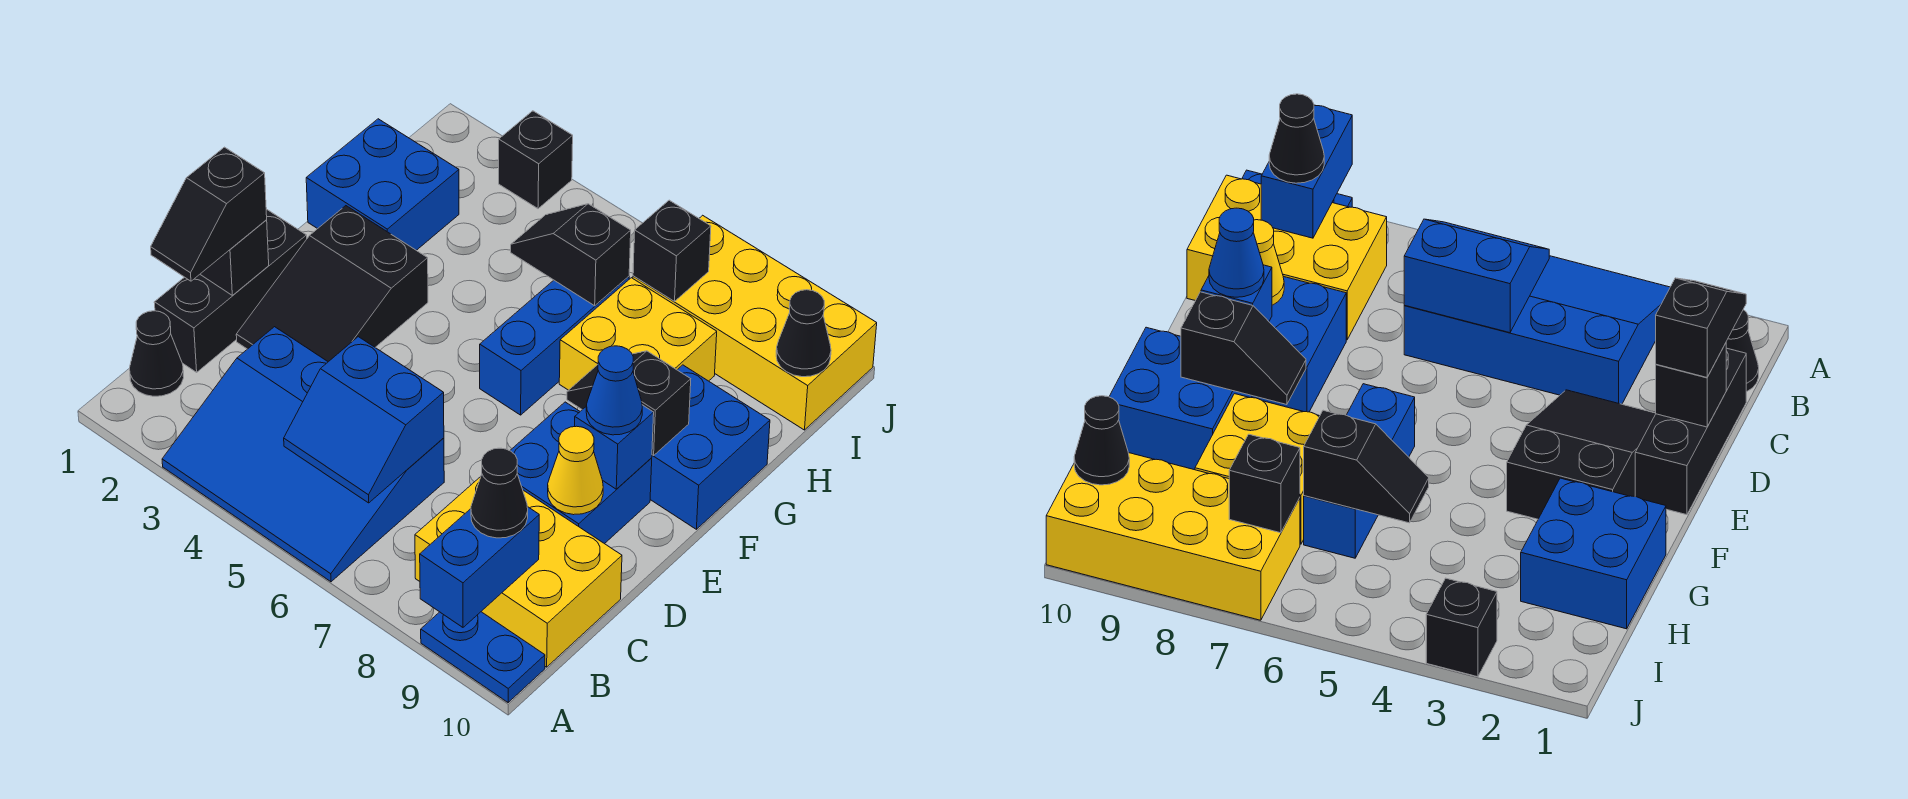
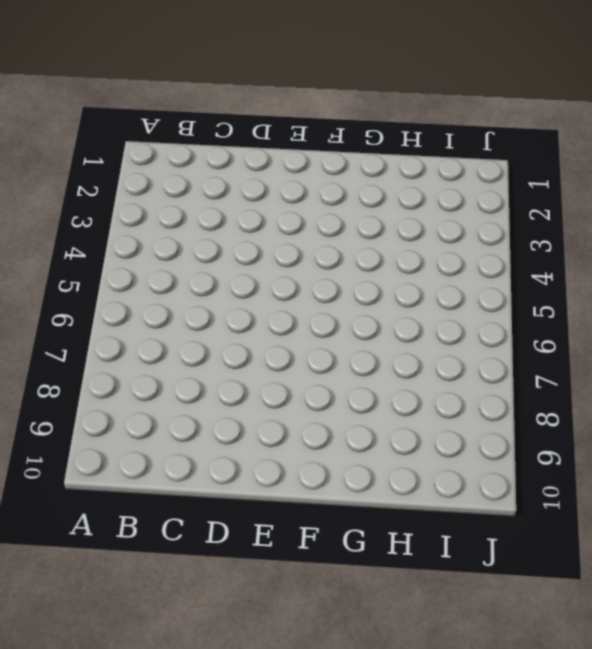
none -> blue 3x4 slope [162,327,444,582]
none -> blue 1x2 plate [421,612,545,702]
none -> black 1x1 cone [130,311,184,396]

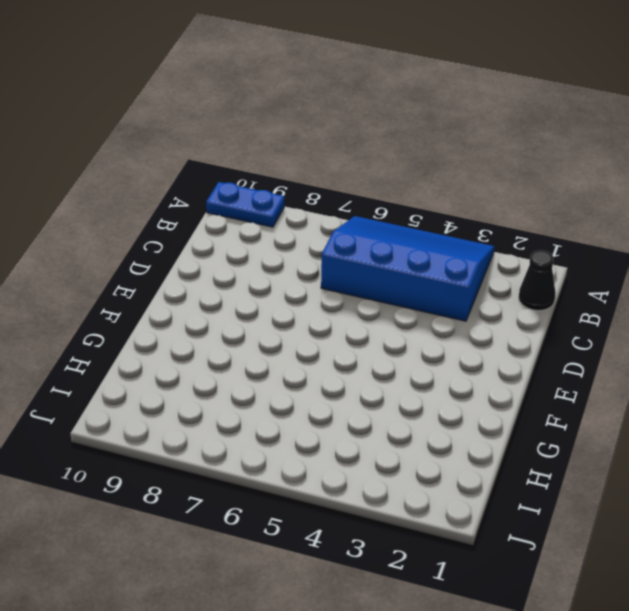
none -> yellow 2x3 brick [415,477,622,667]
none -> black 1x3 brick [154,210,307,372]
none -> black 2x3 slope [236,206,428,362]

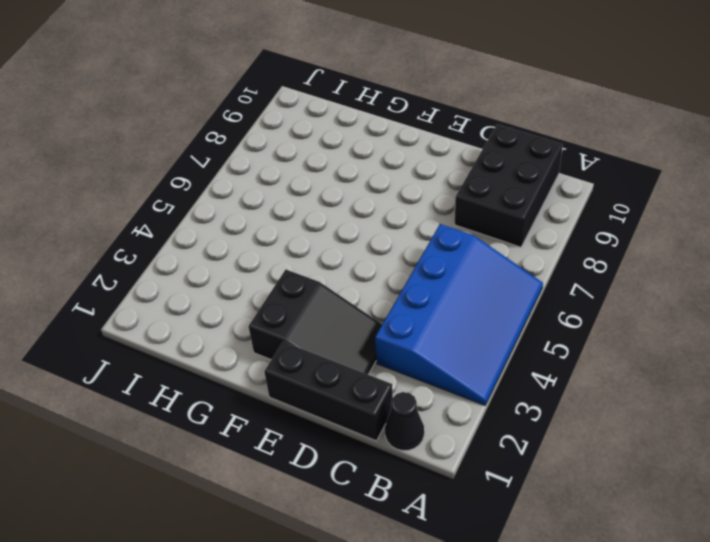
black 2x3 brick [455,124,563,247] -> yellow 2x3 brick [415,477,622,667]
none -> blue 1x2 plate [421,612,545,702]
none -> blue 2x2 brick [510,402,652,544]
none -> blue 1x3 brick [480,277,629,415]

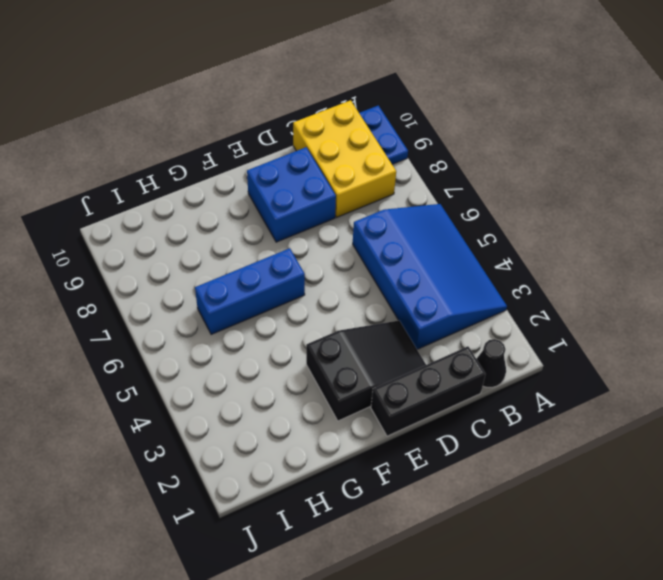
none -> blue 2x2 brick [650,365,770,529]
none -> blue 2x2 brick [306,119,459,250]
none -> yellow 2x2 brick [559,278,717,390]

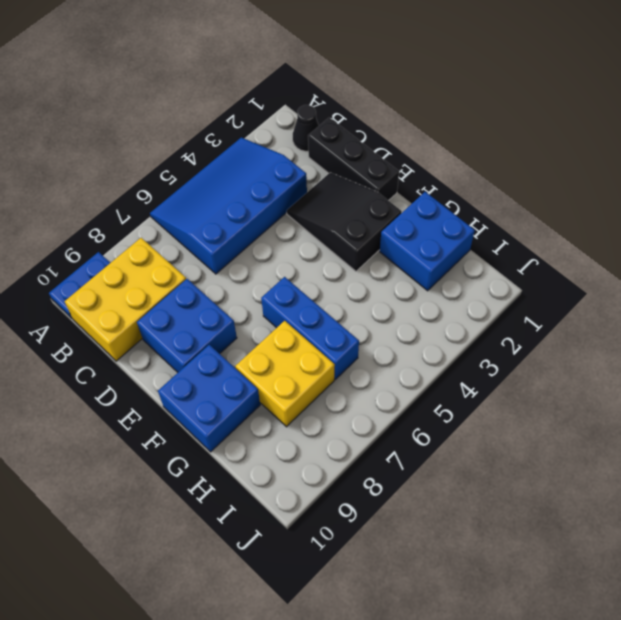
none -> yellow 2x4 brick [633,215,877,430]
none -> black 1x1 brick [499,111,573,209]
none -> blue 1x2 brick [420,507,539,627]

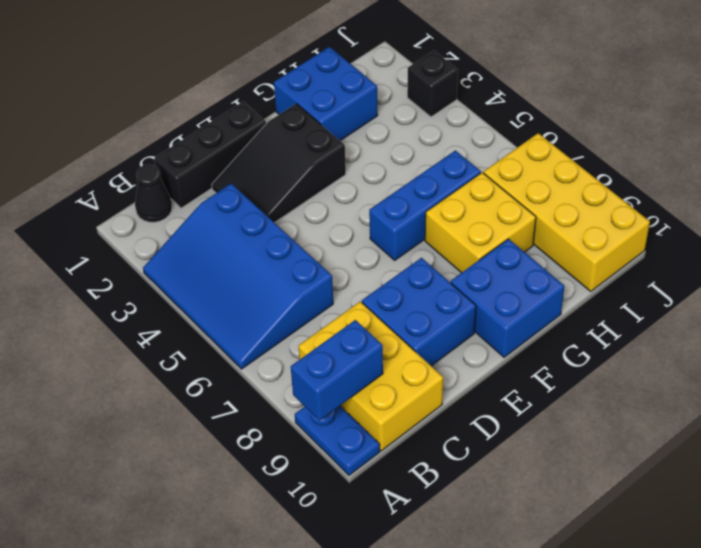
none -> blue 2x2 slope [284,337,444,503]
none -> black 1x1 brick [200,220,269,295]
none -> yellow 1x1 cone [548,426,603,515]

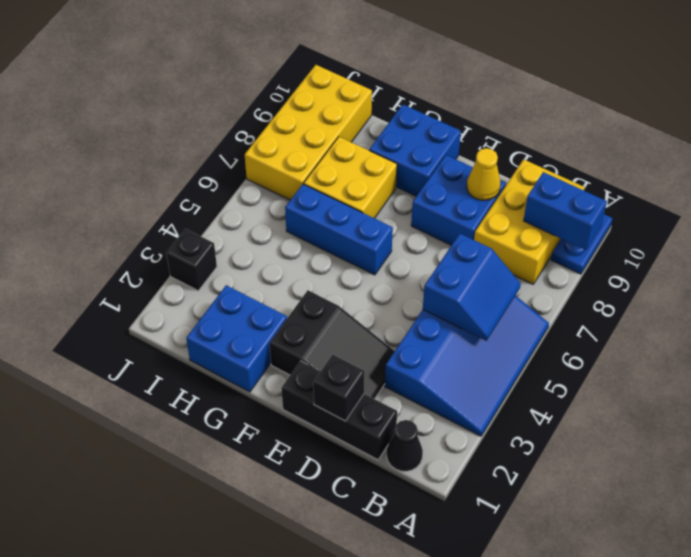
none -> blue 1x1 brick [575,405,654,489]
none -> black 1x2 slope [567,351,691,455]
none -> black 1x2 slope [511,204,631,306]

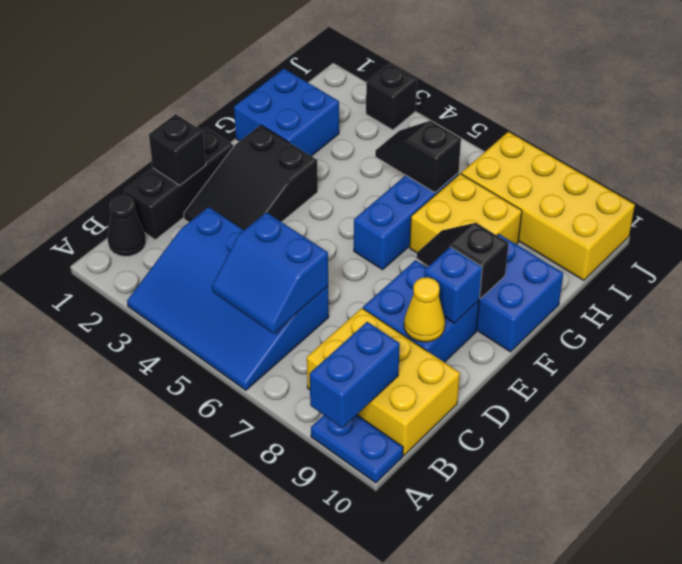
none -> black 1x1 brick [633,200,711,301]
none -> black 1x1 cone [776,290,831,377]
none -> black 1x1 cone [471,448,528,538]

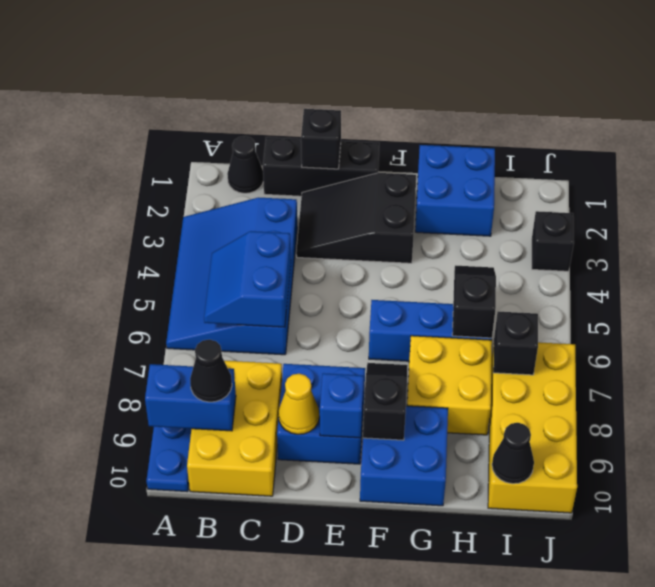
none -> black 1x2 slope [151,147,267,281]
none -> blue 1x1 cone [586,346,642,435]

